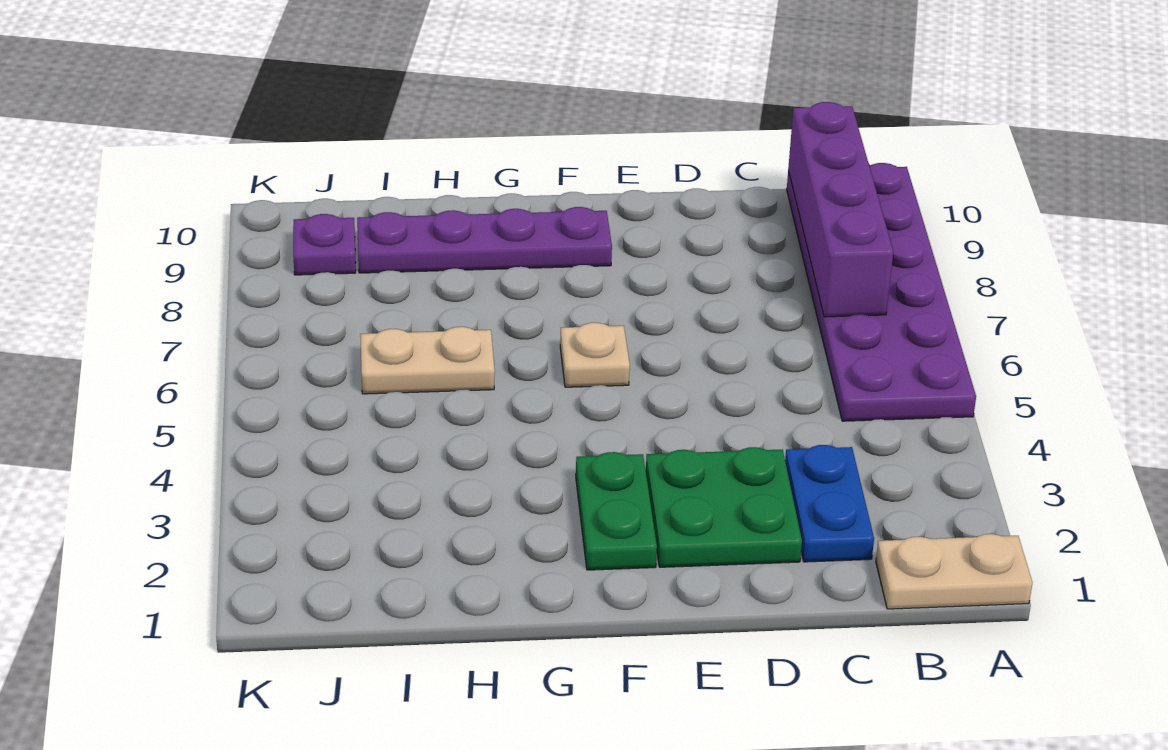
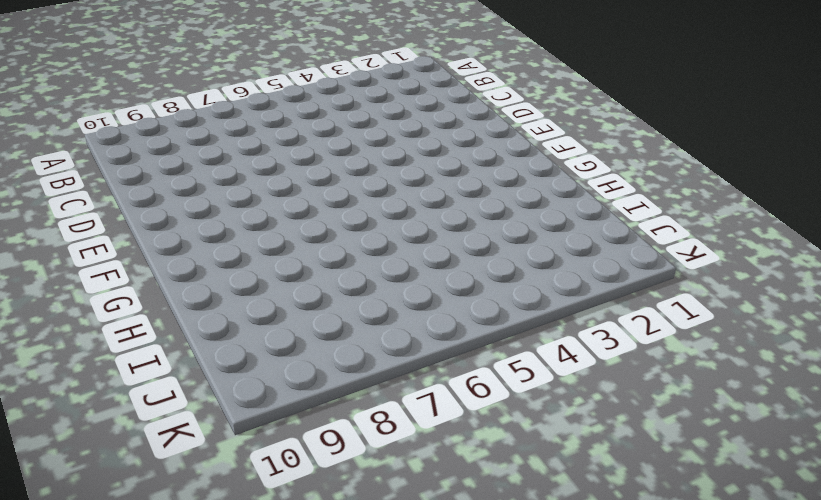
none -> tan 1x2 plate [876,534,1032,609]
none -> purple 2x6 plate [787,163,976,421]

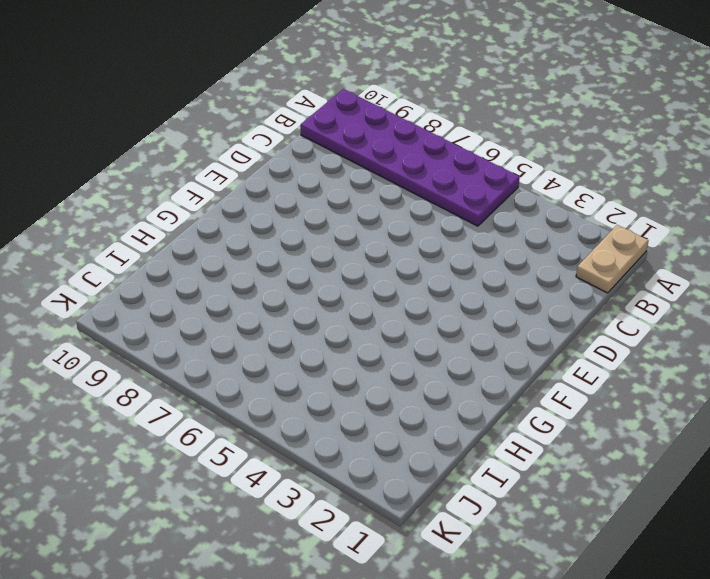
none -> blue 1x2 plate [785,445,874,562]
none -> green 2x2 plate [646,447,802,567]

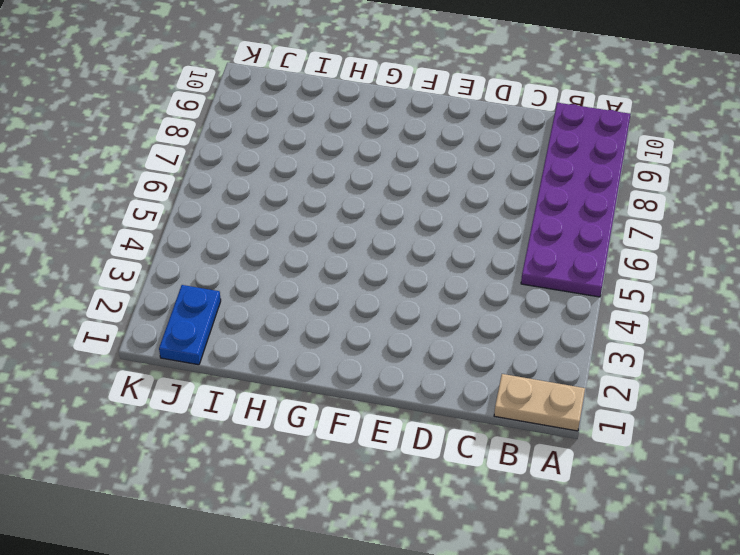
blue 1x2 plate [159,285,221,365] -> blue 1x2 plate moved to [785,445,874,562]
none -> green 2x2 plate [646,447,802,567]
none -> green 1x2 plate [576,452,657,570]

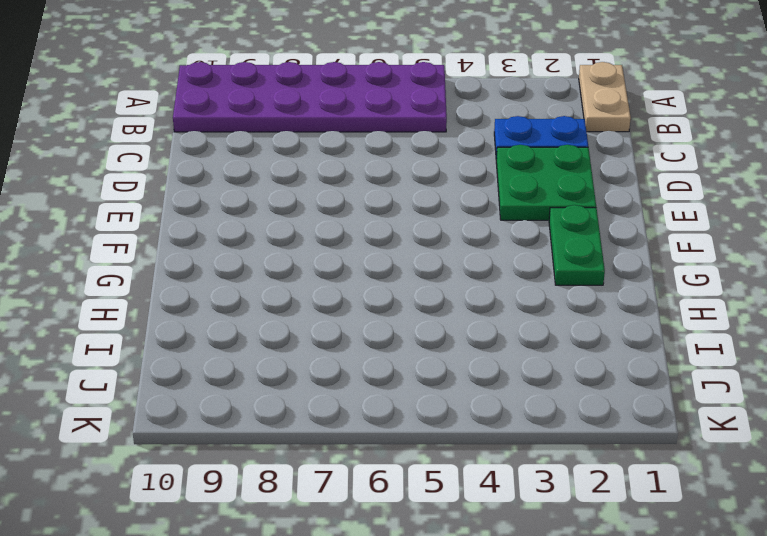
green 1x2 plate [549,205,605,285] -> green 1x2 plate turned to [576,452,657,570]
none -> tan 1x1 plate [560,323,630,387]
none -> purple 1x4 plate [357,207,612,273]

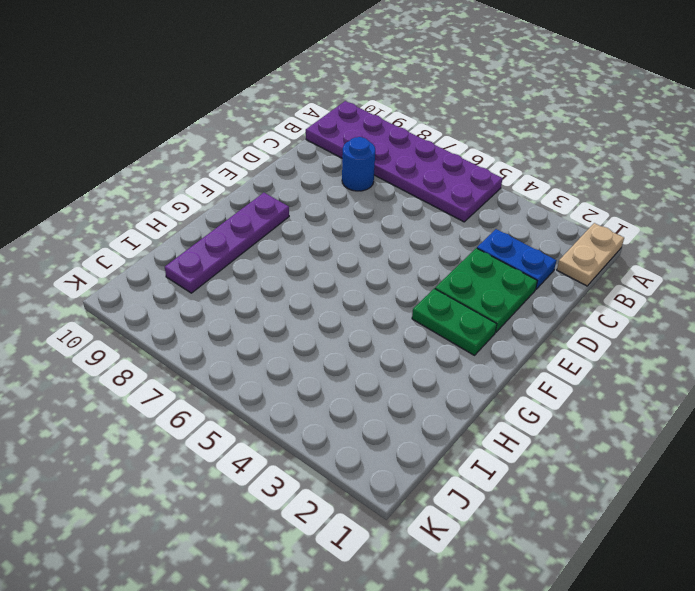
blue 1x1 round brick [342,137,375,191] -> none
none -> tan 1x1 plate [560,323,630,387]
none -> tan 1x2 plate [360,327,495,394]

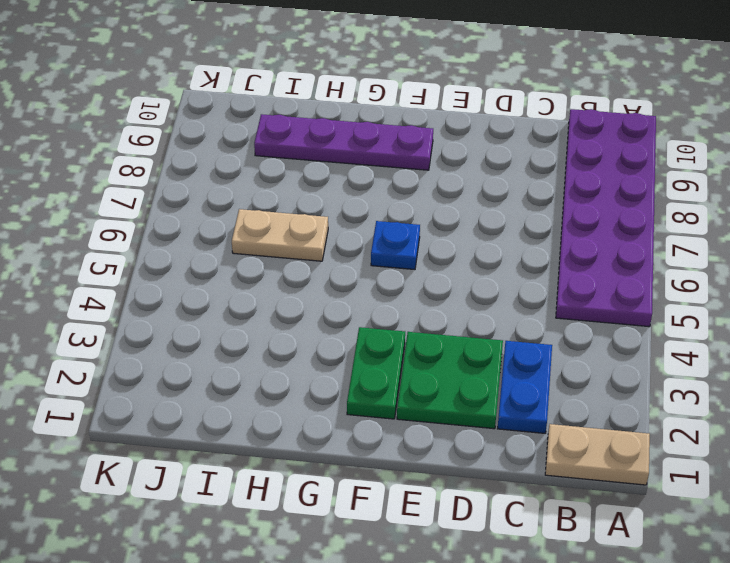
blue 1x1 plate [371,221,420,270] -> tan 1x1 plate [560,323,630,387]
none -> purple 1x1 plate [293,214,356,275]
none -> purple 1x4 brick [788,102,893,317]

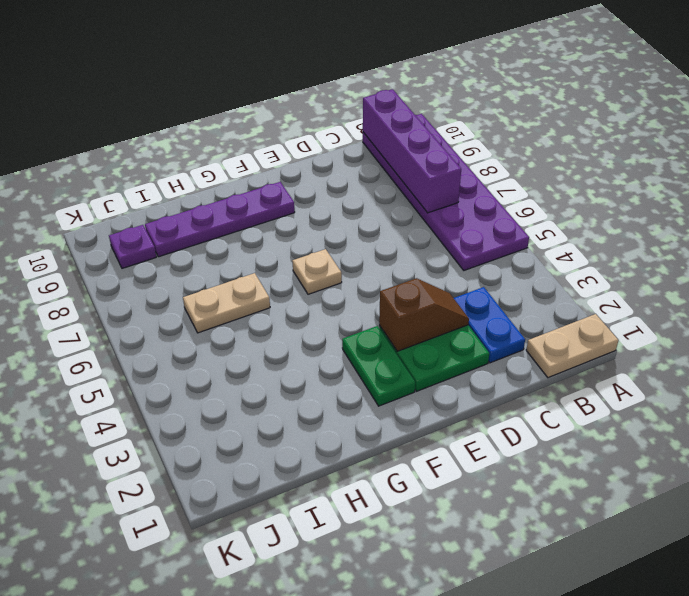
brown 1x2 slope [379,278,469,351] -> none

